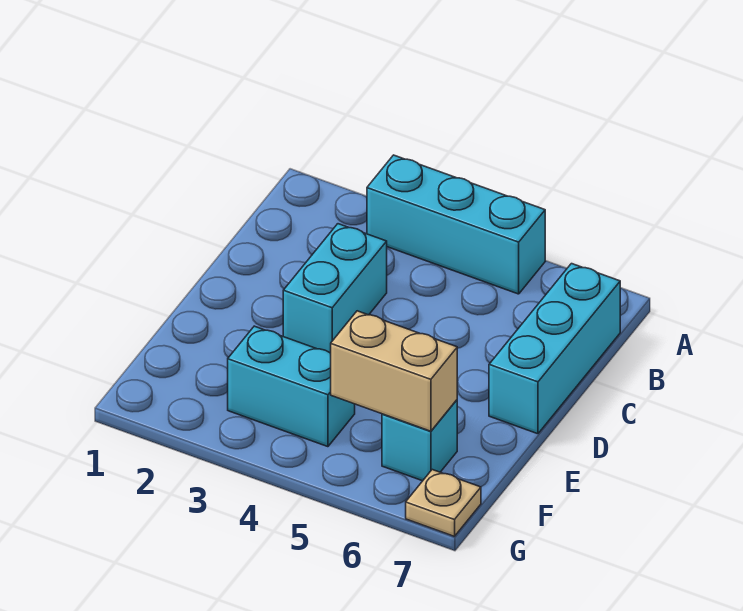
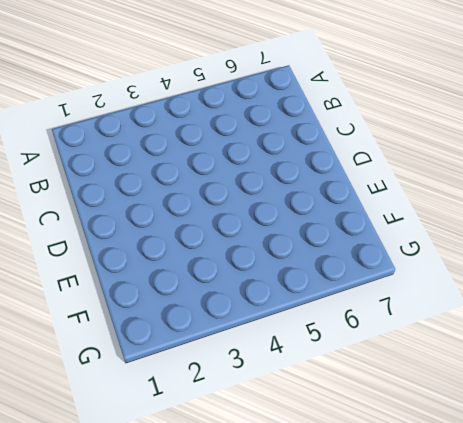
none -> cyan 1x3 brick [367,155,545,294]
none -> cyan 1x3 brick [489,264,620,434]

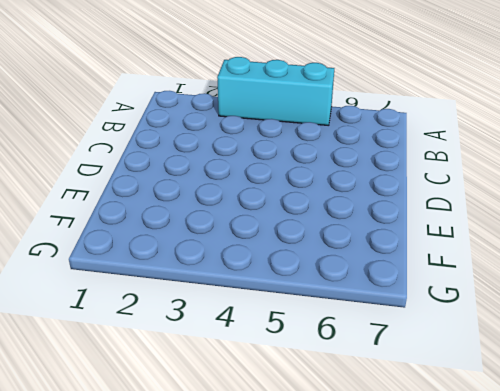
none -> cyan 1x3 brick [489,264,620,434]
none -> cyan 1x2 brick [283,224,387,353]

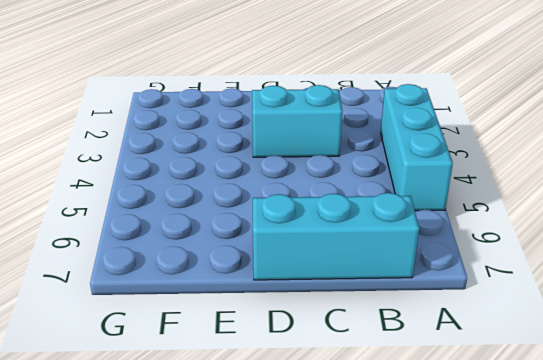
none -> cyan 1x2 brick [228,326,355,447]
none -> cyan 1x1 brick [382,400,457,481]

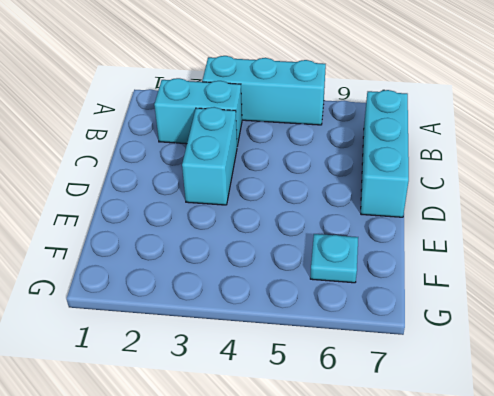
cyan 1x2 brick [154,78,242,146] -> cyan 1x2 brick moved to [228,326,355,447]
cyan 1x1 plate [310,234,358,283] -> cyan 1x1 brick [382,400,457,481]
none -> tan 1x1 plate [406,470,481,536]
none -> tan 1x2 brick [331,311,457,431]

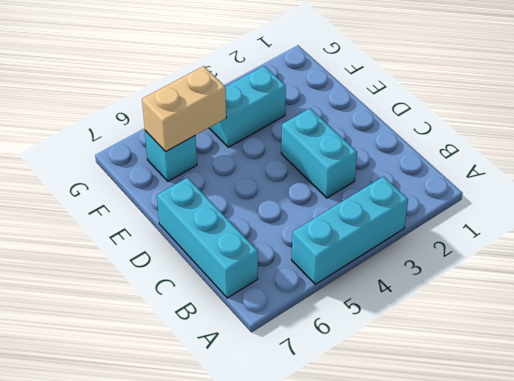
none -> tan 1x1 plate [406,470,481,536]

